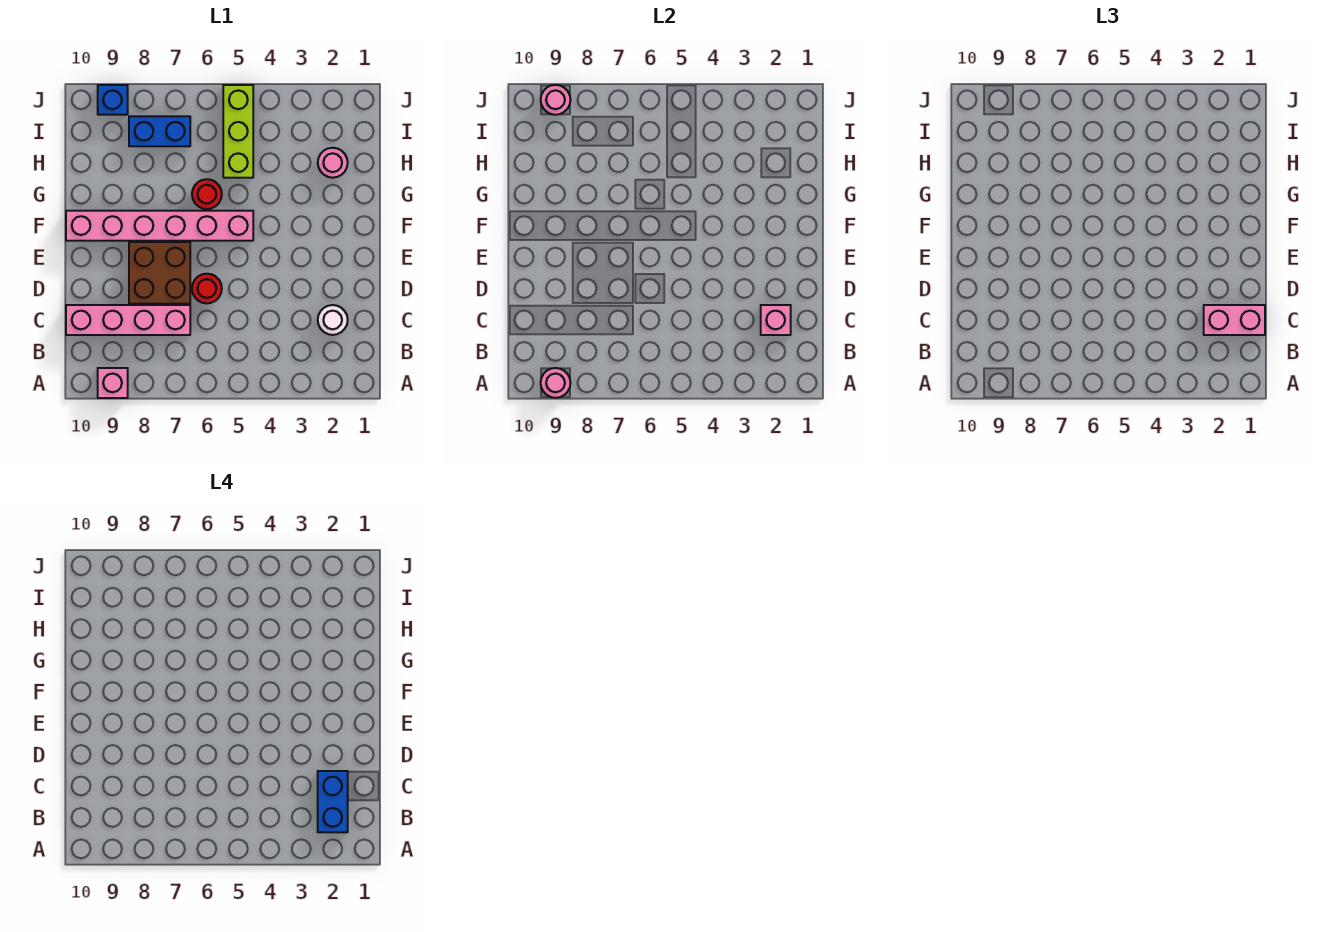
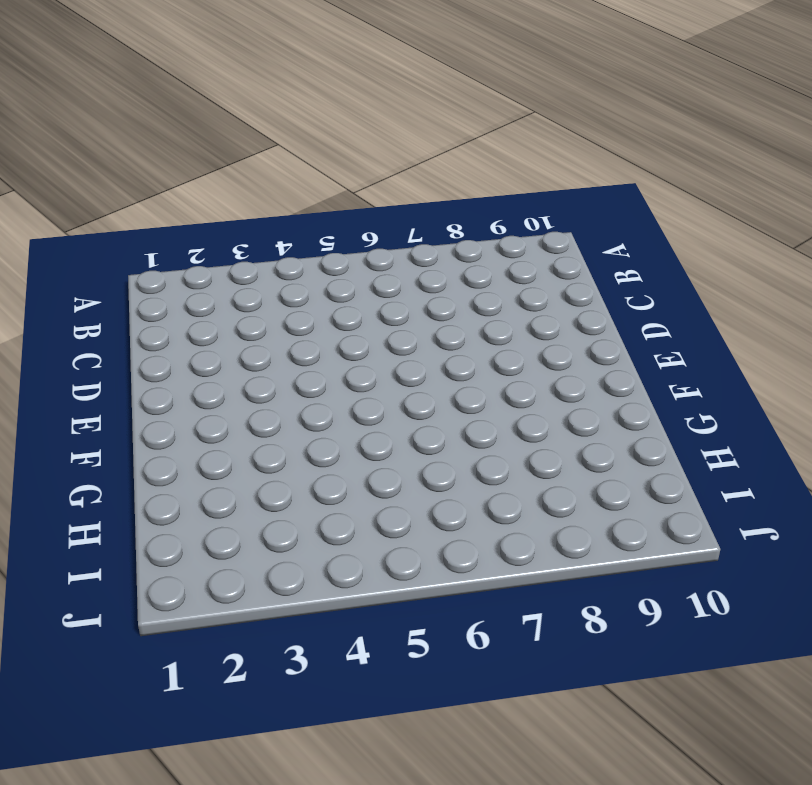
none -> pink 1x1 brick [98,368,128,398]
none -> white 1x1 round brick [318,305,348,335]
none -> pink 1x4 brick [66,305,190,335]

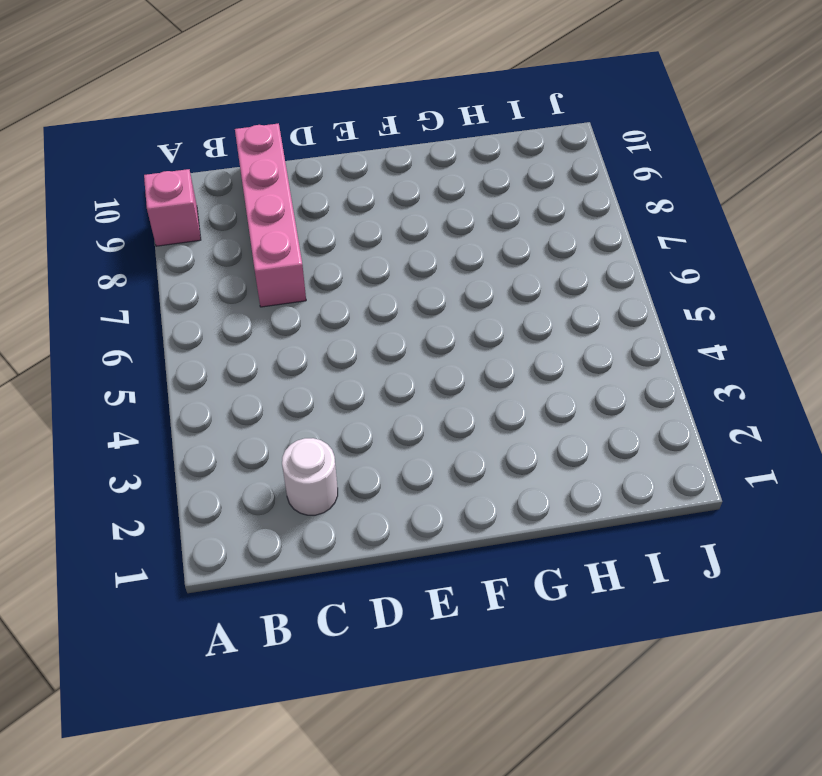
none -> red 1x1 round brick [192,274,222,303]
none -> brown 2x2 brick [129,242,190,304]
none -> pink 1x6 brick [66,211,253,241]

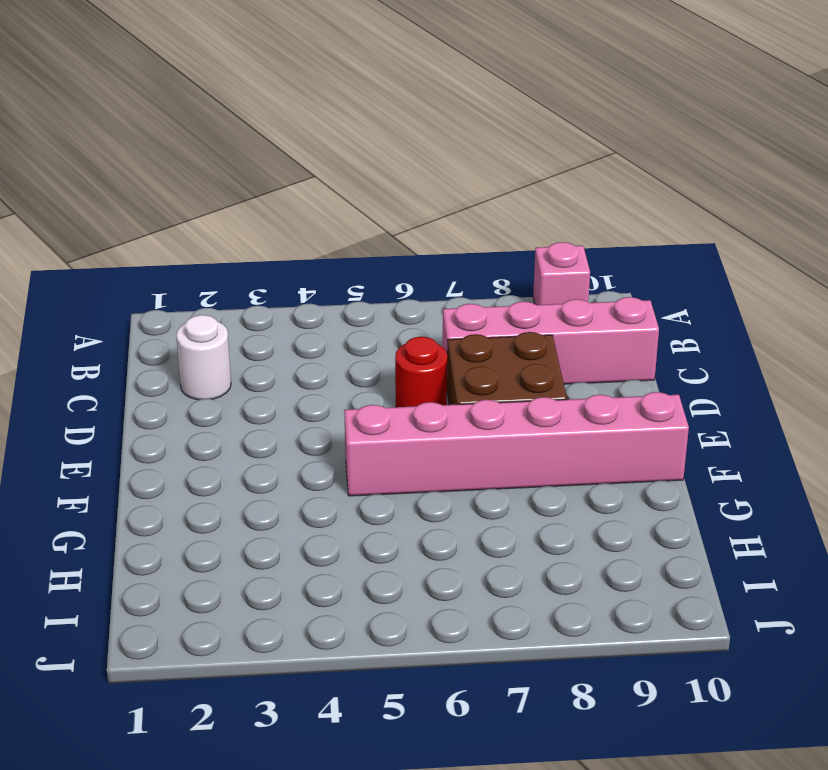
none -> red 1x1 round brick [192,179,222,209]
none -> pink 1x1 round brick [318,148,348,178]
none -> lime 1x3 brick [223,85,253,178]

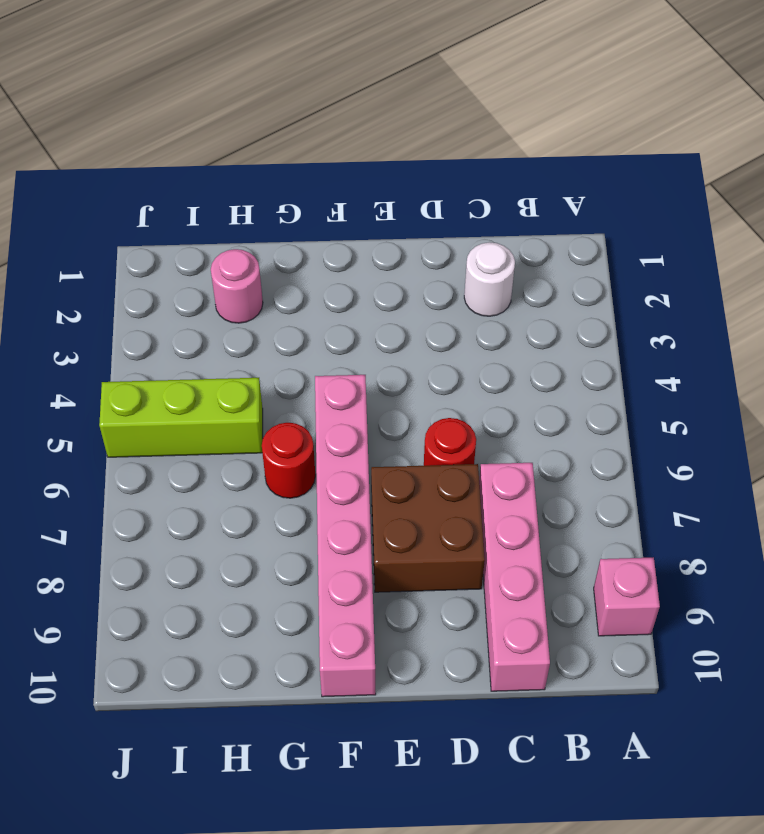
none -> blue 1x2 brick [129,116,190,146]
none -> blue 1x1 brick [98,85,128,115]
none -> pink 1x1 round brick [541,368,570,398]

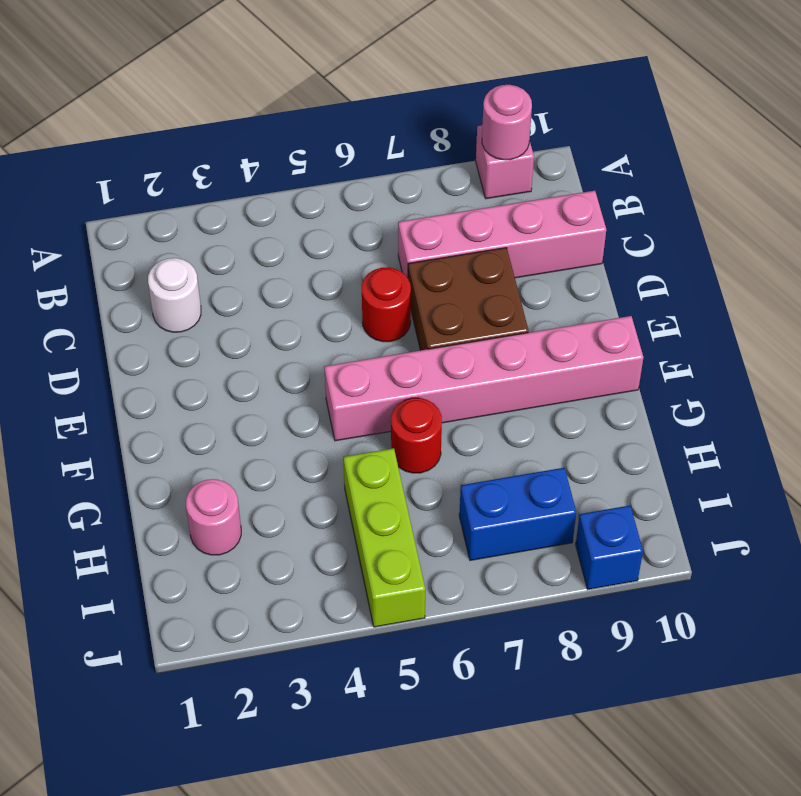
none -> pink 1x1 brick [761,305,791,335]
none -> pink 1x1 round brick [541,85,570,115]
none -> pink 1x2 brick [1204,305,1265,335]

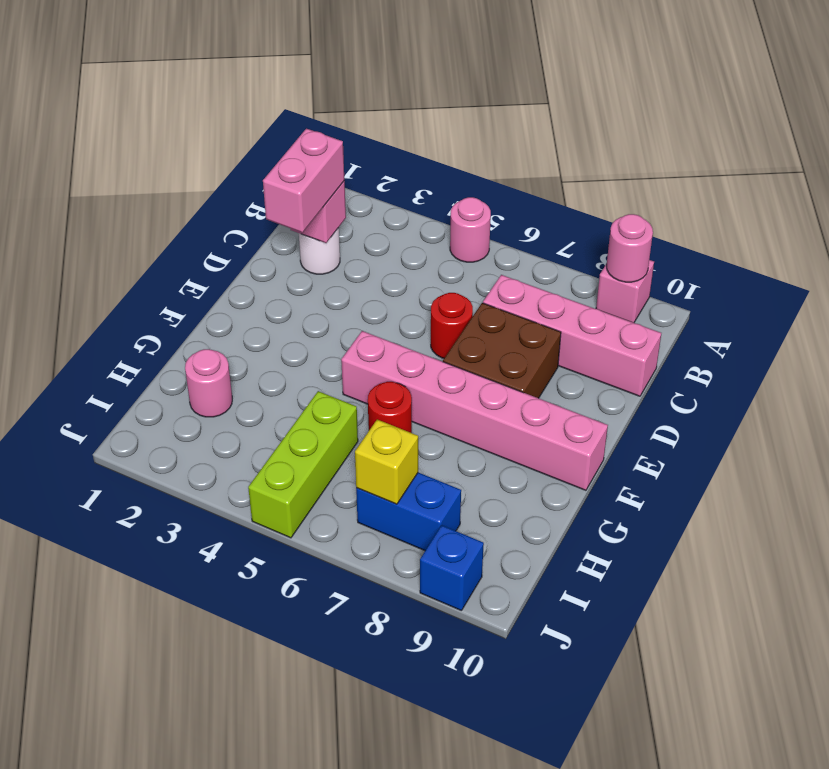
pink 1x1 round brick [450,197,491,262] -> pink 1x1 round brick moved to [541,85,570,115]
pink 1x2 brick [263,128,344,233] -> pink 1x2 brick turned to [1204,305,1265,335]
yellow 1x1 brick [355,420,418,504] -> none
none -> blue 1x2 brick [318,771,348,832]

